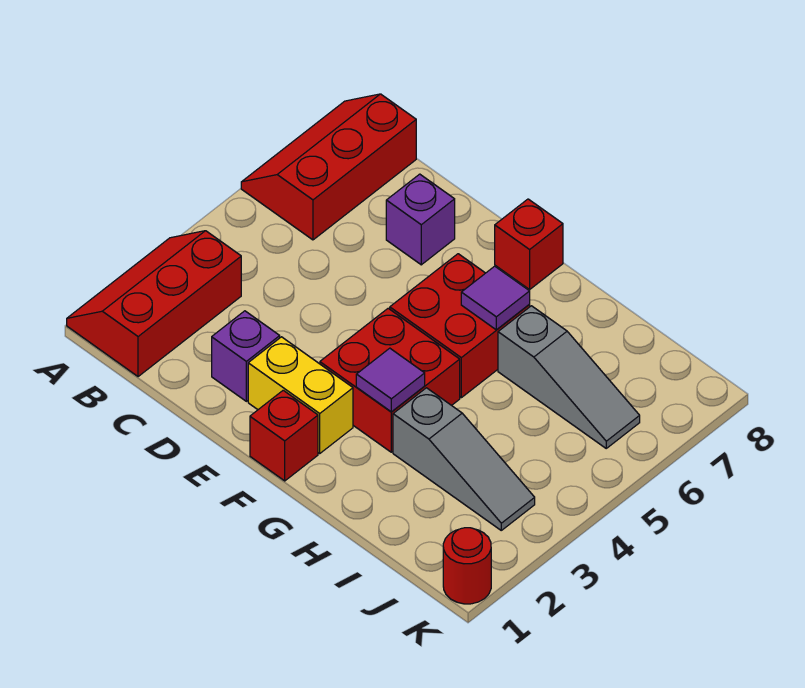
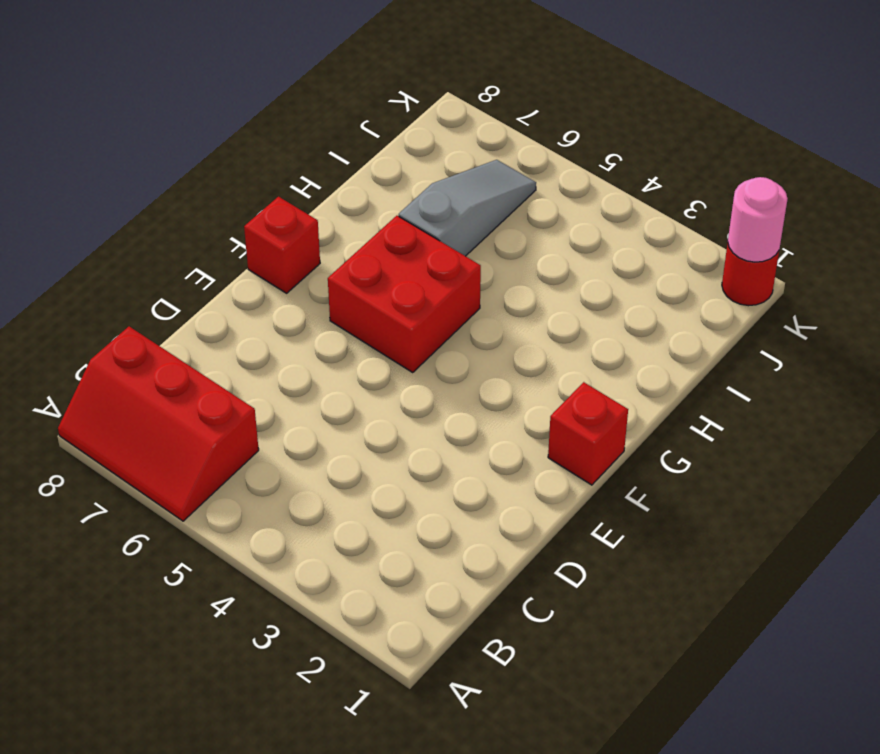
pink 1x1 round brick [728,177,788,262] -> none
none -> red 2x3 slope [67,231,241,377]
none -> purple 1x1 brick [212,311,280,401]
none -> purple 1x1 brick [386,174,455,265]

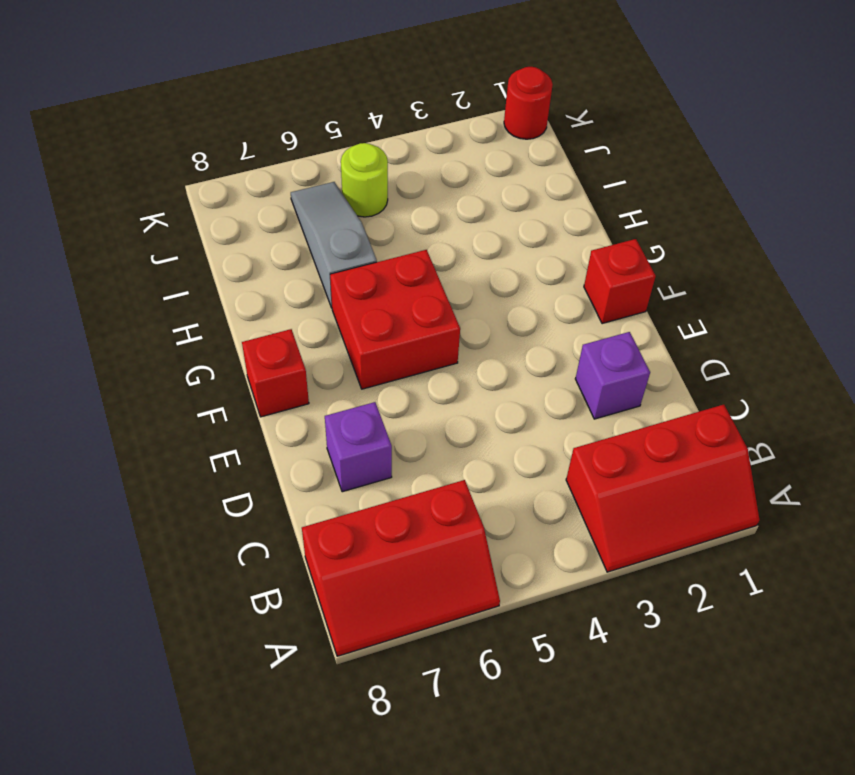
lime 1x1 round brick [341,143,388,217] -> none
none -> yellow 1x2 brick [248,337,353,453]
none -> red 2x2 brick [320,308,460,452]
none -> grey 1x3 slope [393,388,535,530]

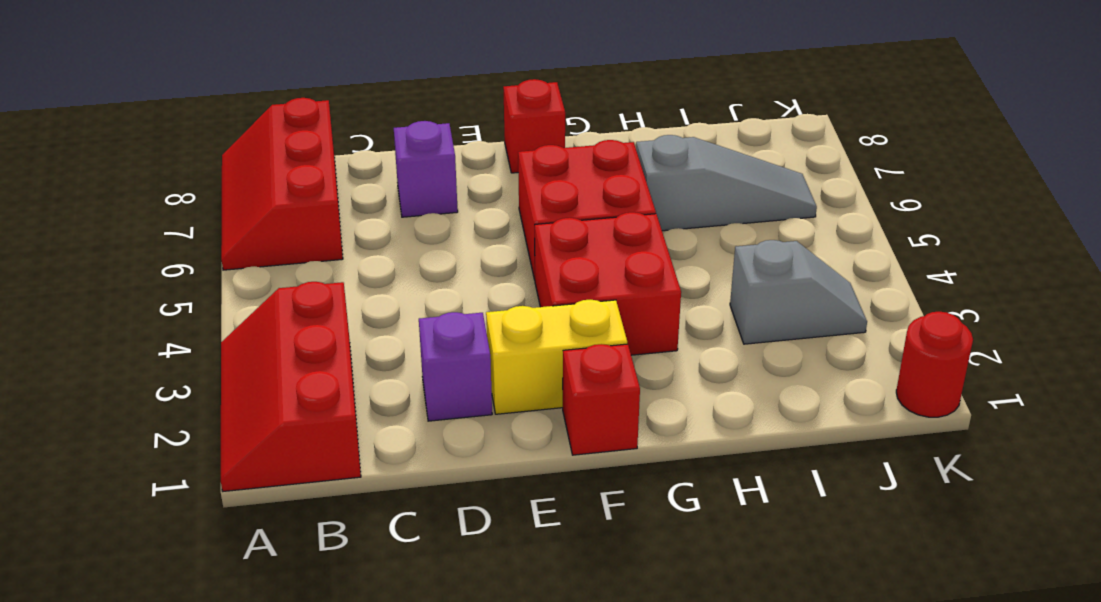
grey 1x2 slope [730,240,867,344] -> grey 1x3 slope [393,388,535,530]
none -> purple 1x1 tile [356,348,425,412]
none -> purple 1x1 tile [461,266,530,330]

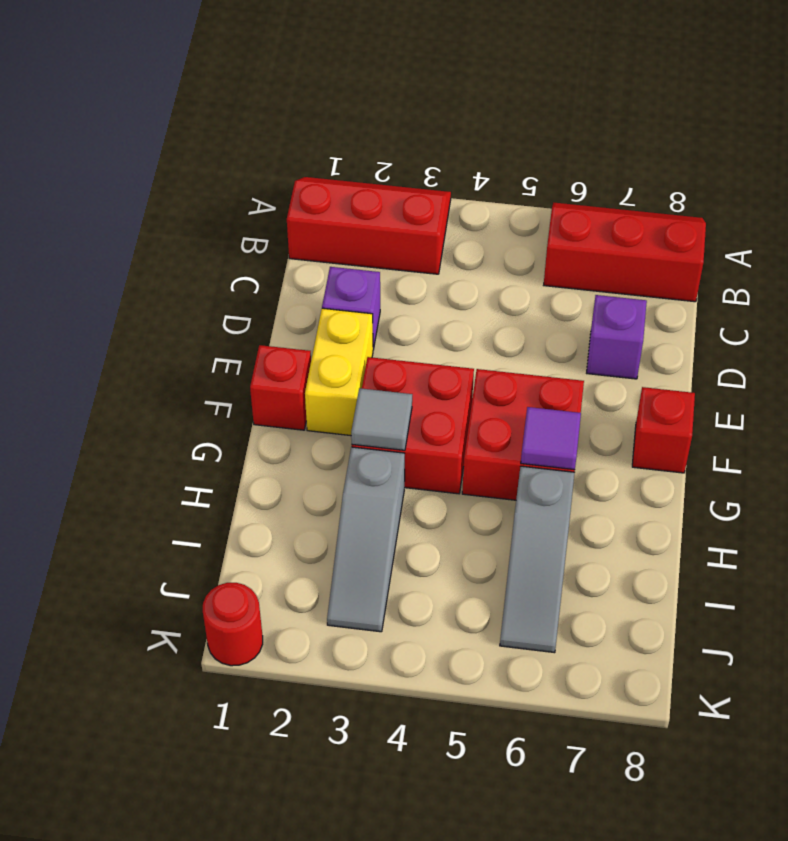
grey 1x1 tile [351,388,412,450] -> purple 1x1 tile [356,348,425,412]

